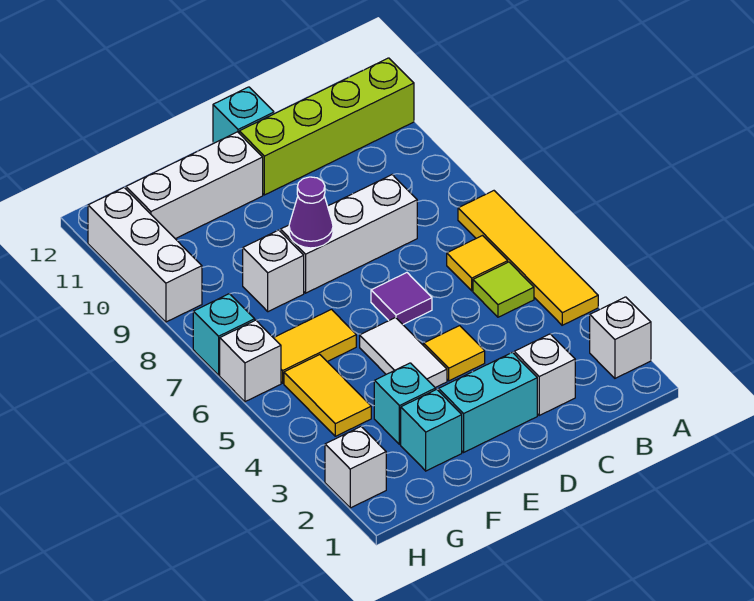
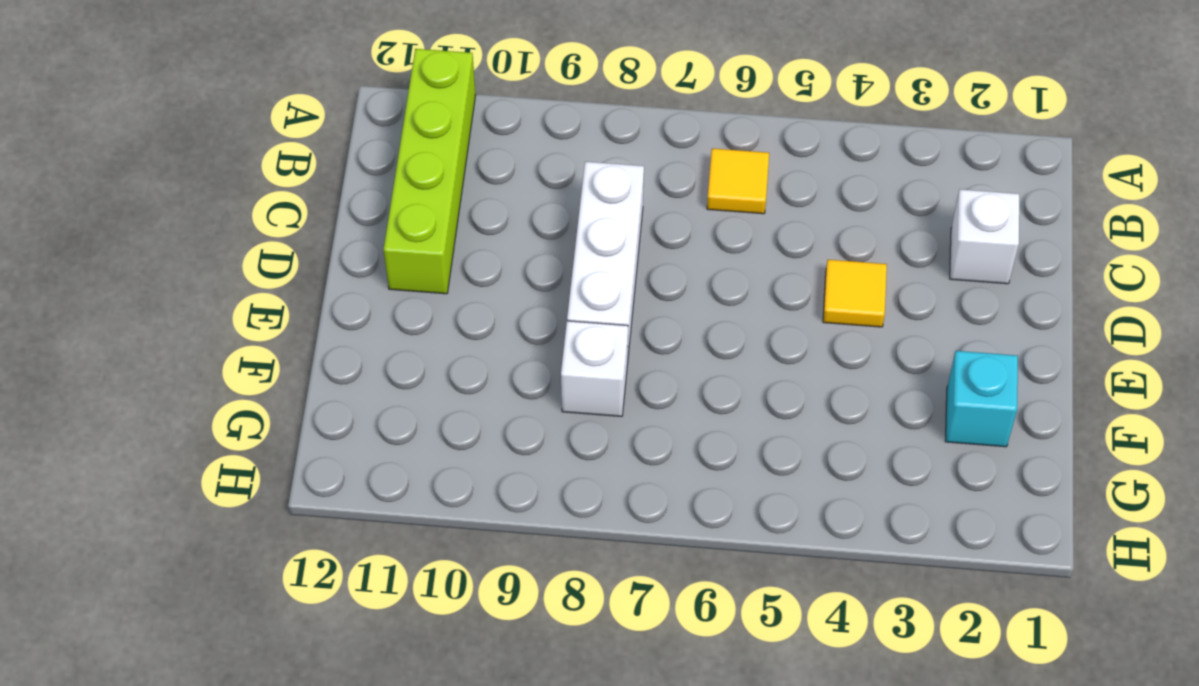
none -> white 1x1 brick [590,297,651,378]
none -> yellow 1x4 tile [458,191,598,325]
none -> lime 1x1 tile [473,262,534,317]

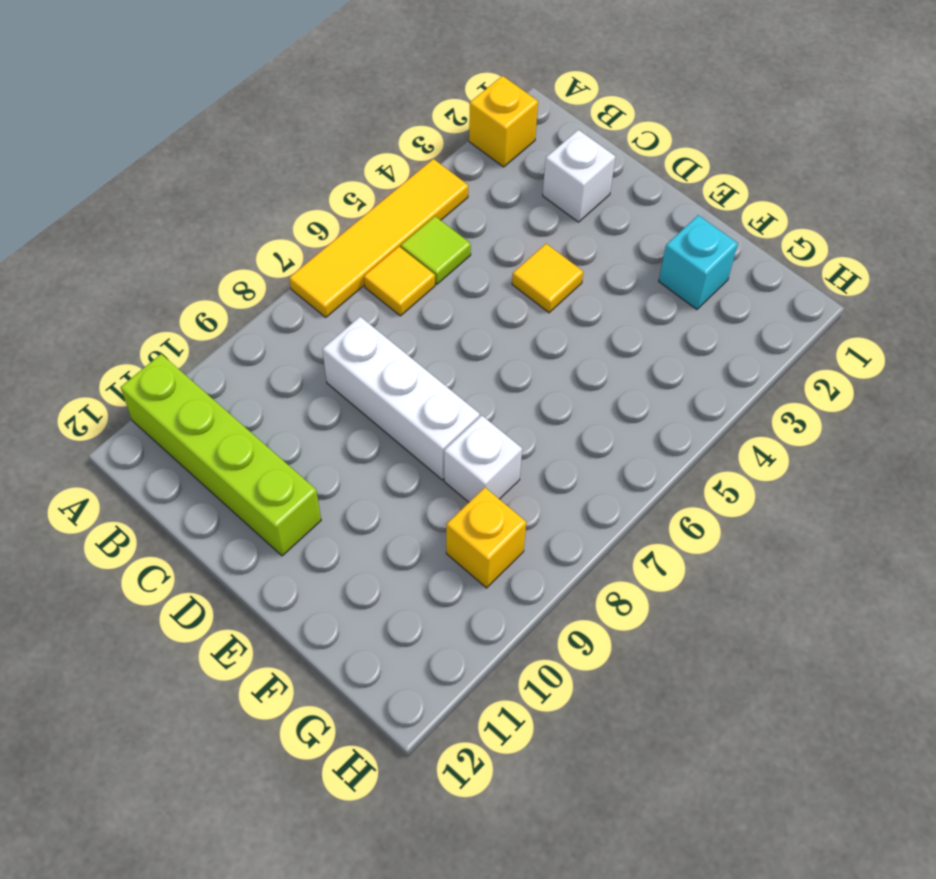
yellow 1x1 brick [469,76,538,167] -> white 1x1 brick [590,297,651,378]
yellow 1x1 brick [446,488,526,588] -> none
none -> cyan 1x2 brick [439,352,537,452]
none -> purple 1x1 tile [371,273,432,324]
none -> cyan 1x1 brick [213,87,274,144]

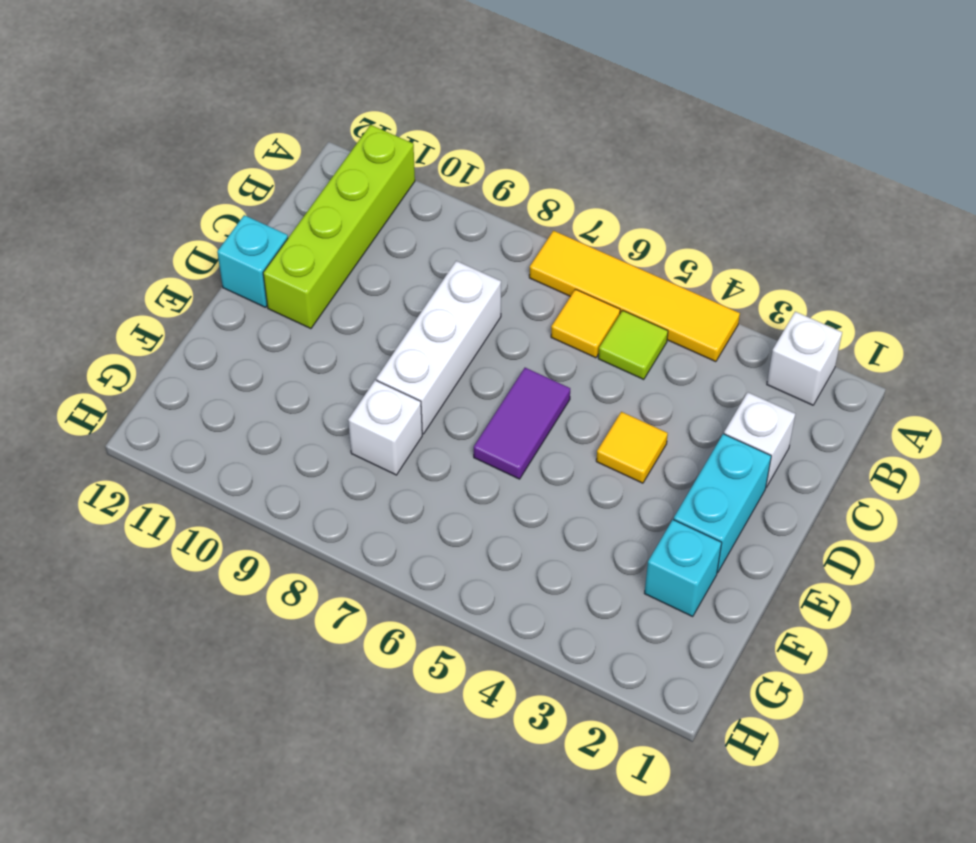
purple 1x2 tile [474,368,570,479] -> purple 1x1 tile [371,273,432,324]
none -> white 1x2 tile [360,318,447,388]
none -> white 1x3 brick [126,132,263,239]
none -> cyan 1x1 brick [374,363,435,444]

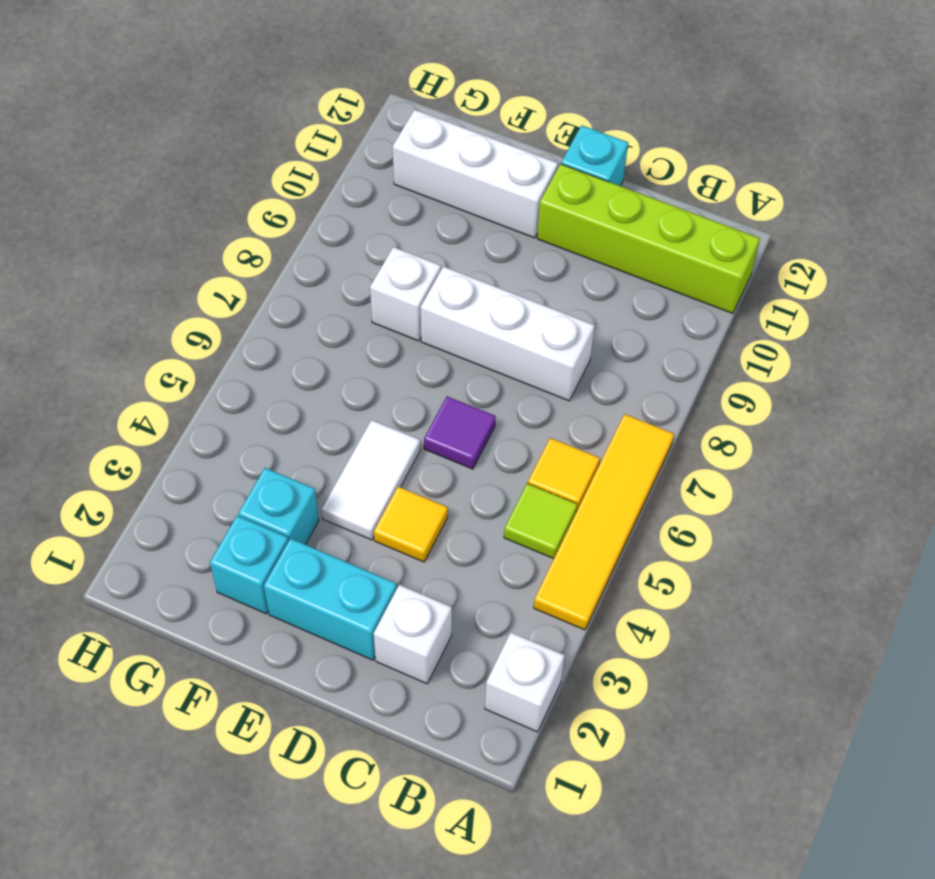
none -> yellow 1x2 tile [274,309,356,383]
none -> yellow 1x2 tile [284,355,371,436]
none -> white 1x1 brick [325,427,386,508]

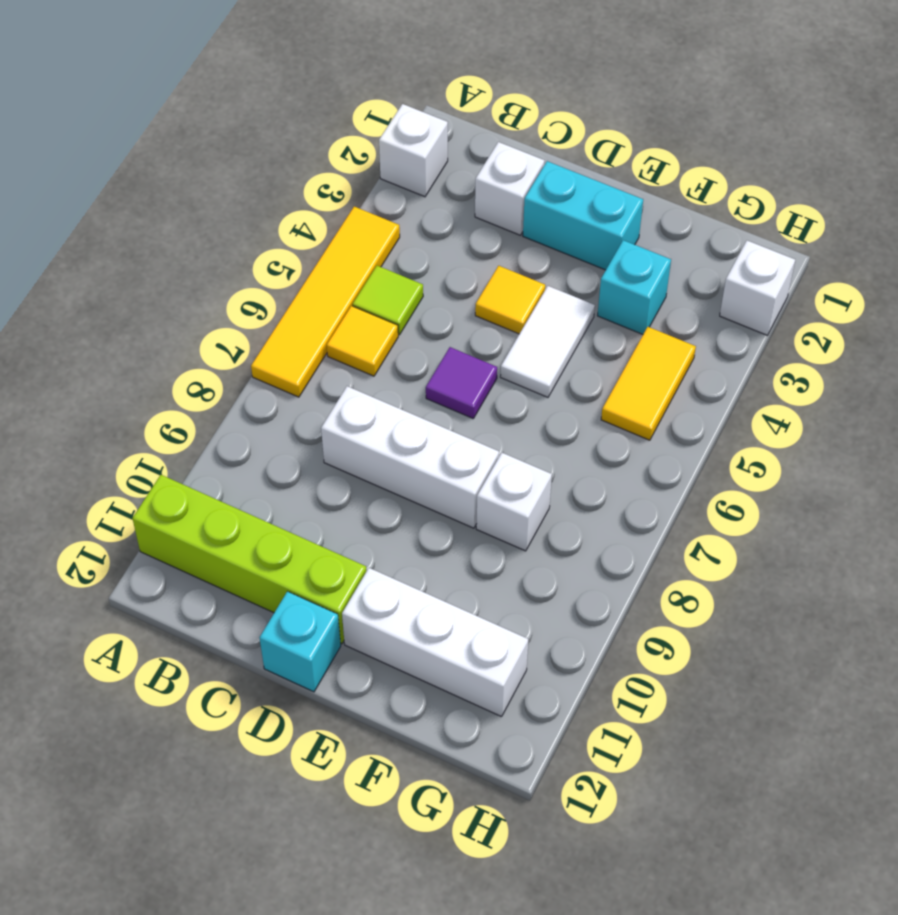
none -> cyan 1x1 brick [401,389,462,471]
none -> yellow 1x2 tile [274,309,356,383]
none -> white 1x1 brick [220,320,281,402]

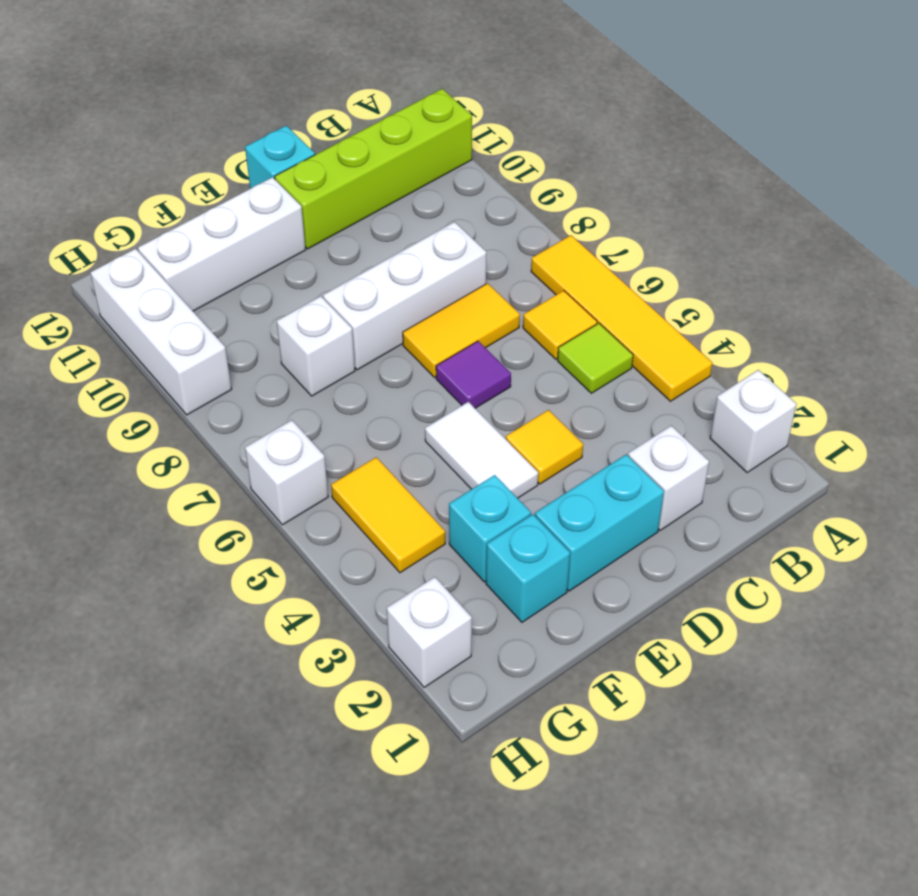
yellow 1x2 tile [403,283,520,377] -> yellow 1x2 tile moved to [274,309,356,383]
none -> cyan 1x1 brick [193,294,255,375]
none -> purple 1x1 cone [289,177,333,248]

